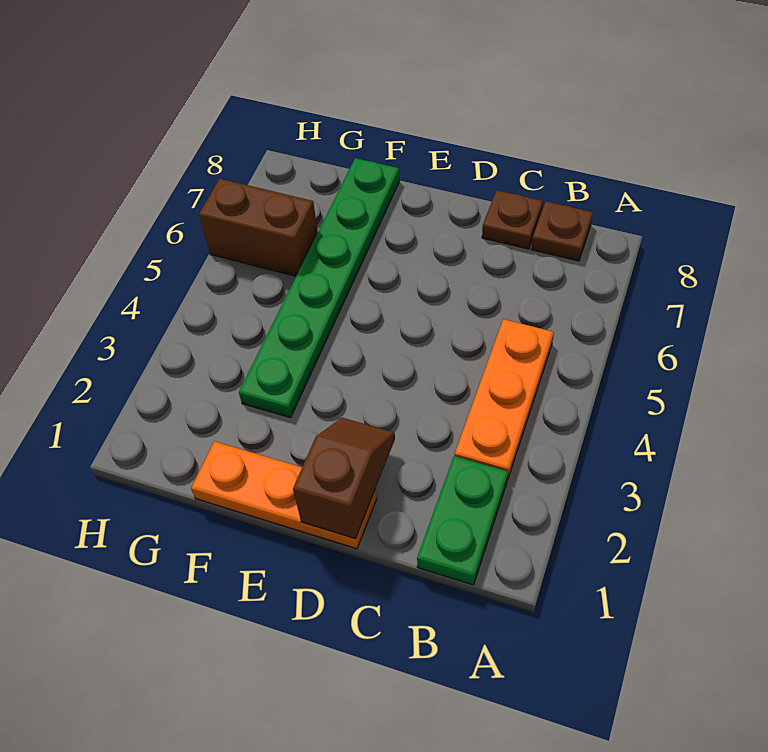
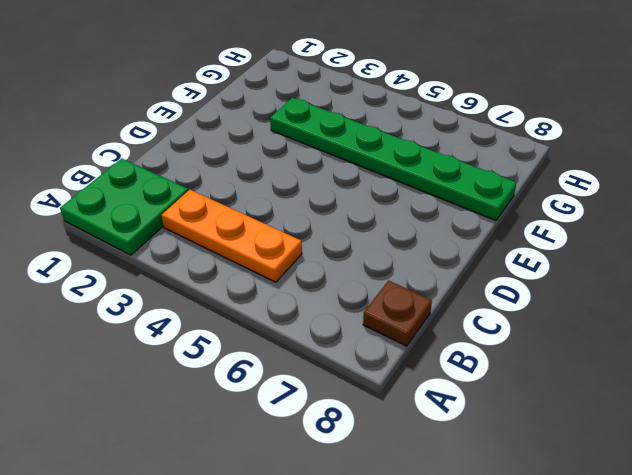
green 2x2 plate [60,158,188,255] -> green 1x2 plate [417,456,508,585]
none -> brown 1x1 plate [482,190,543,249]
none -> orange 1x3 plate [191,441,377,549]

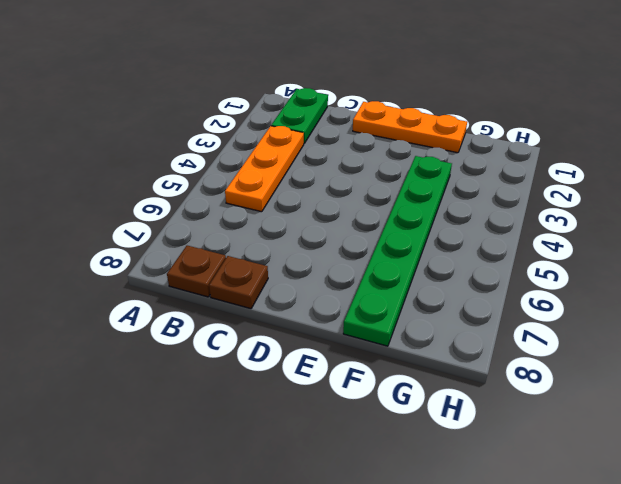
none -> brown 1x2 brick [199,179,318,276]
none -> brown 1x2 slope [293,418,395,539]

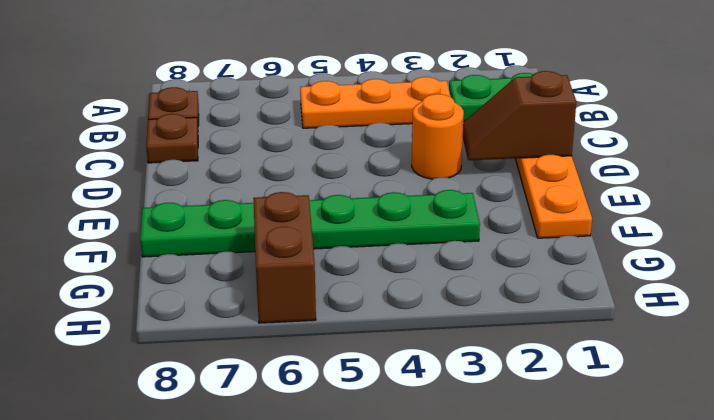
orange 1x1 round brick [412,94,464,179] -> none

